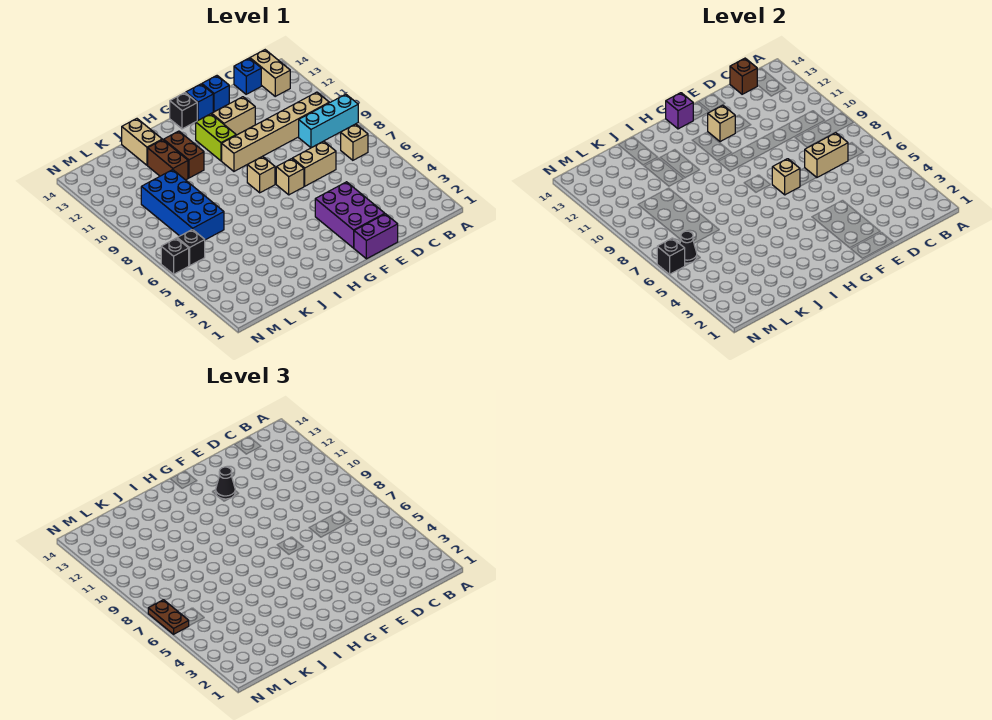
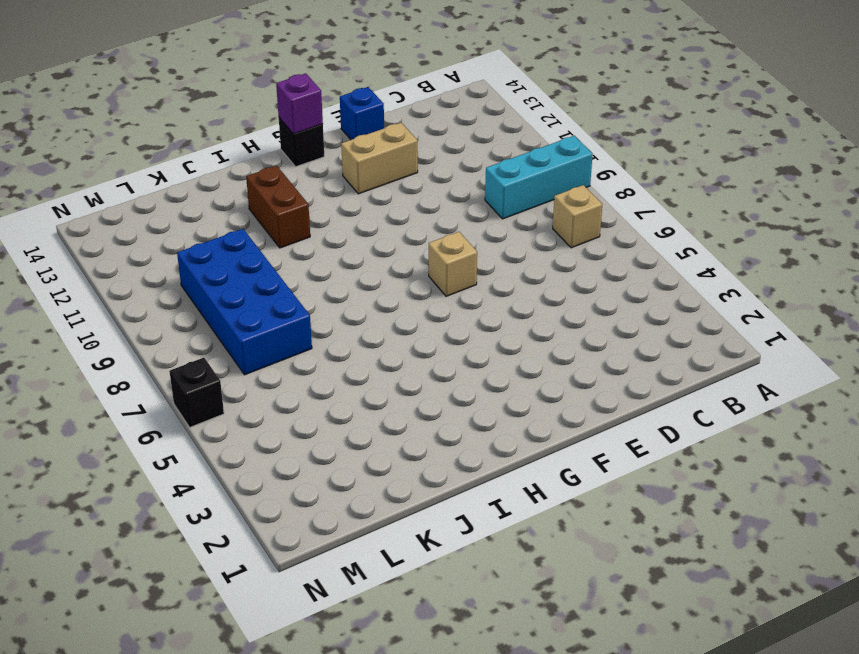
none -> tan 1x6 brick [222,92,329,171]
none -> tan 1x2 brick [250,50,290,96]
none -> blue 1x1 brick [234,58,261,94]
none -> tan 1x2 brick [292,141,336,186]

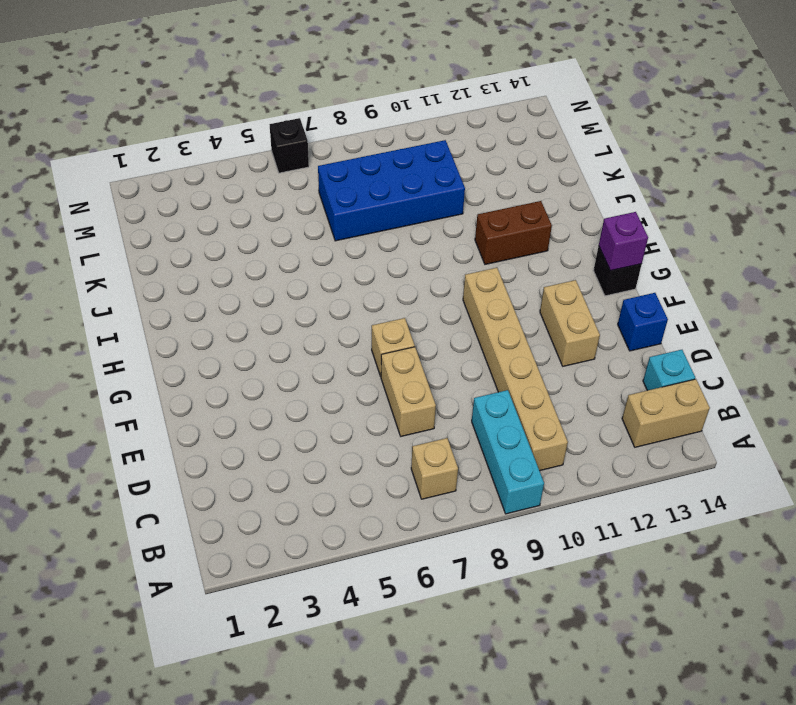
cyan 1x1 brick [643,350,695,391] -> blue 1x1 brick [234,58,261,94]
none -> purple 1x2 brick [354,214,398,259]
none -> purple 2x3 brick [315,182,385,248]
none -> blue 1x1 brick [186,84,213,120]
none -> tan 1x1 brick [247,156,275,193]

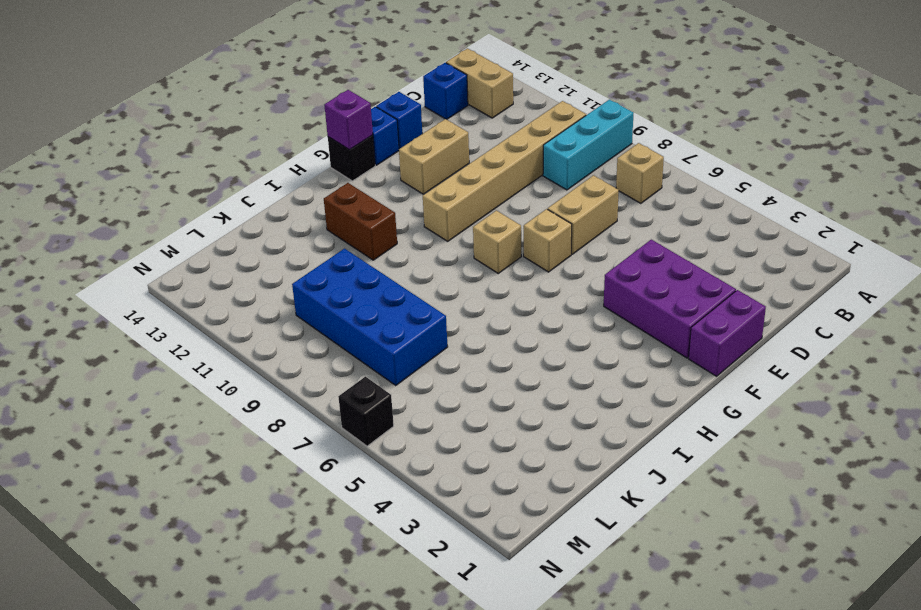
none -> lime 1x2 brick [196,114,236,161]
none -> brown 1x2 brick [148,140,188,180]
none -> tan 1x2 brick [122,119,162,165]
none -> black 1x1 brick [177,229,205,266]

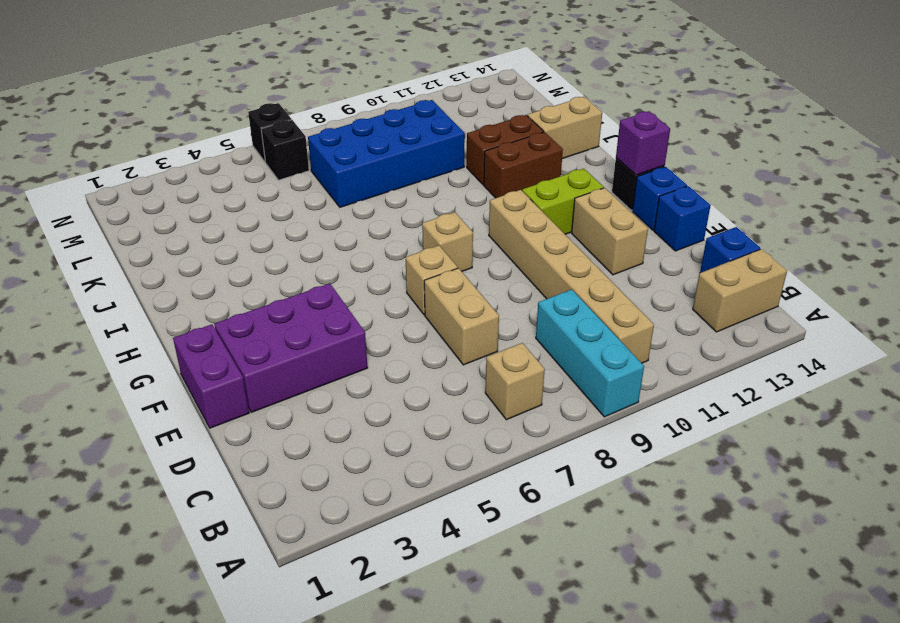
none -> tan 1x2 brick [805,133,848,177]
none -> brown 1x1 brick [730,58,757,94]
none -> tan 1x1 brick [772,159,800,195]
none -> tan 1x1 brick [708,105,735,142]

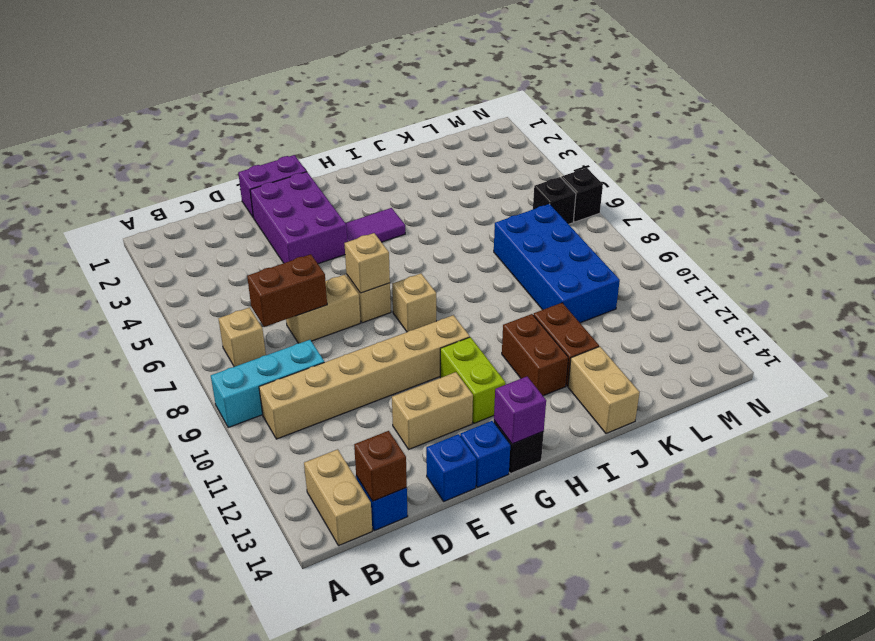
brown 1x2 brick [247,254,327,327] -> tan 1x2 brick [805,133,848,177]
purple 1x2 tile [346,208,405,242] -> none
none -> tan 1x1 brick [708,105,735,142]
none -> black 1x1 cone [680,231,697,263]
none -> black 1x1 brick [657,238,685,274]
none -> black 1x1 cone [216,467,235,499]

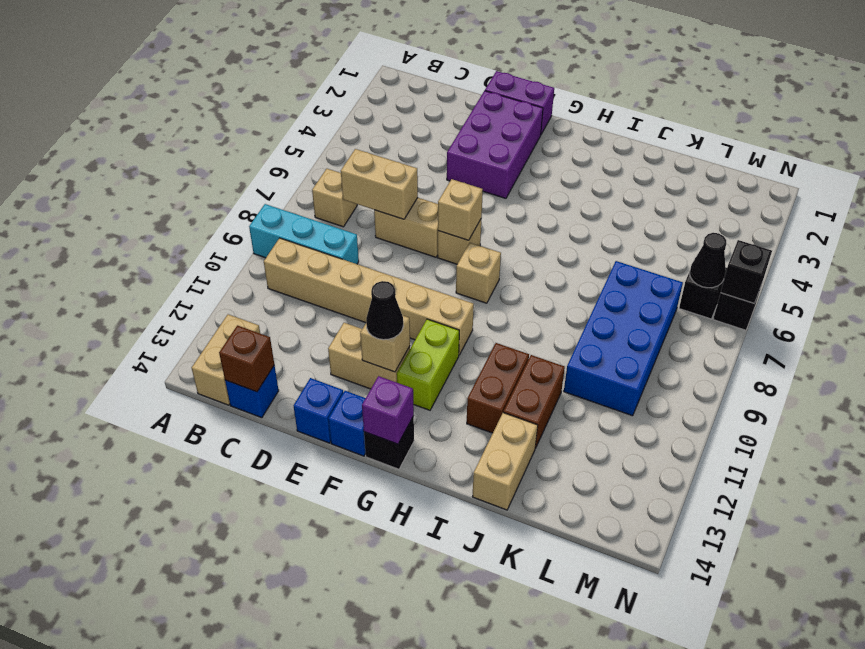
none -> brown 1x2 plate [148,600,189,634]

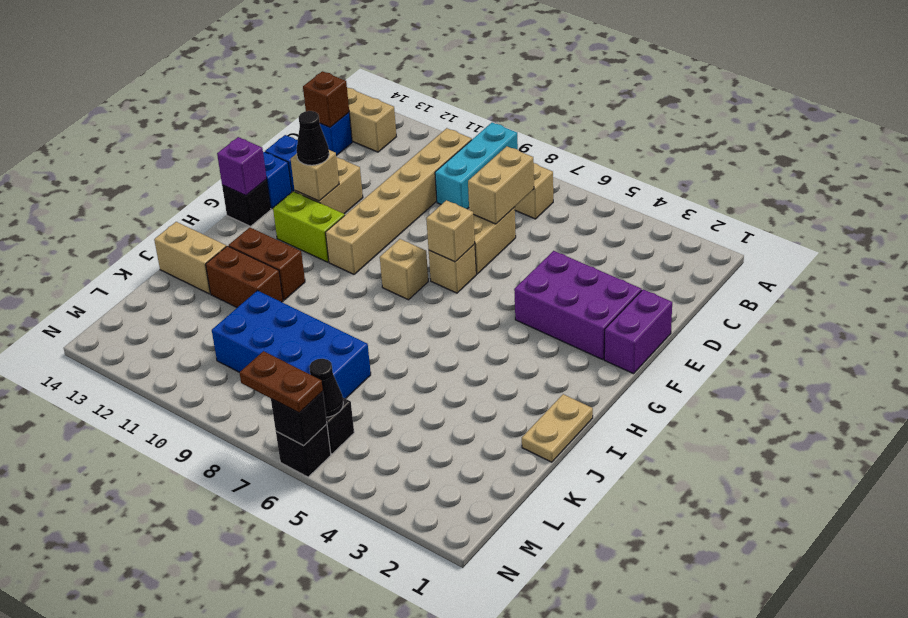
tan 1x2 plate [522,394,593,462] -> none

